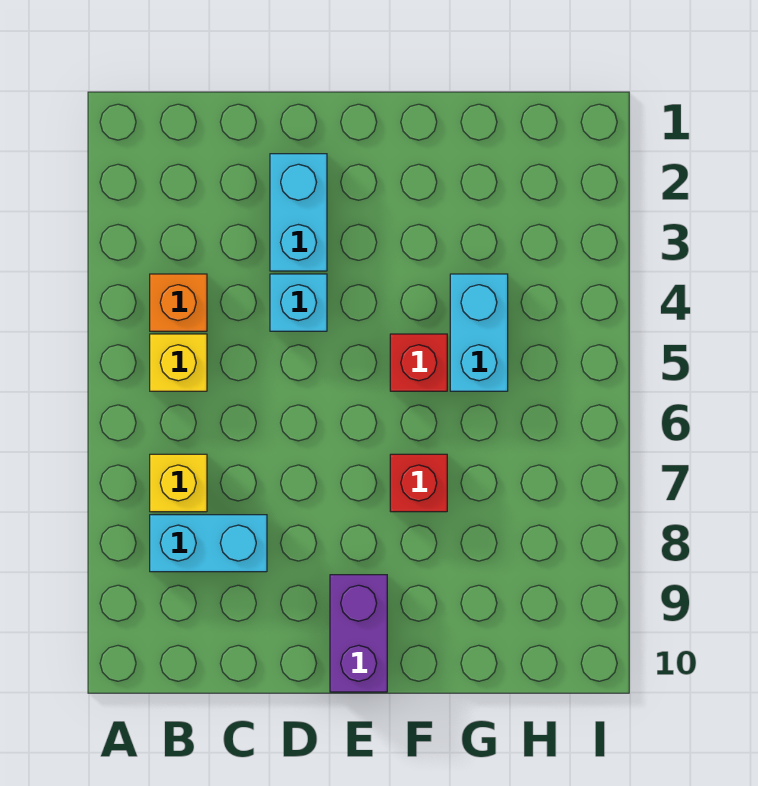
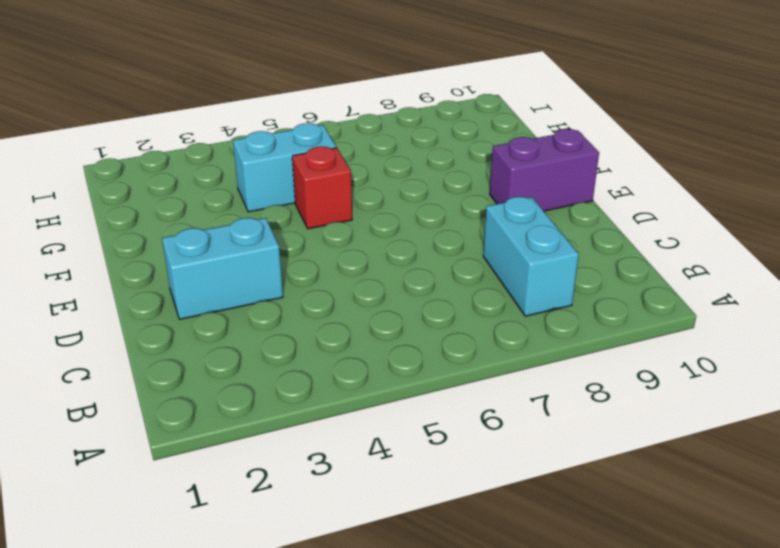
none -> orange 1x1 brick [150,274,207,331]
none -> yellow 1x1 brick [150,334,207,391]

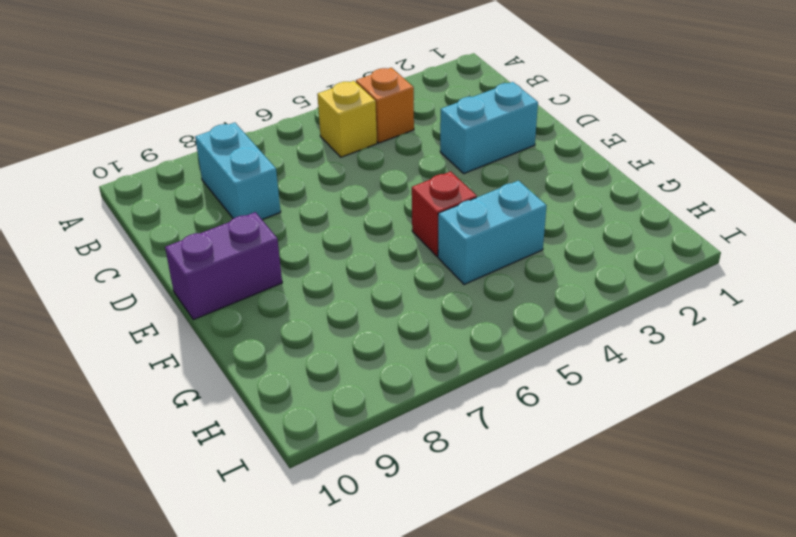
none -> yellow 1x1 brick [150,454,207,512]
none -> cyan 1x1 brick [270,274,327,331]

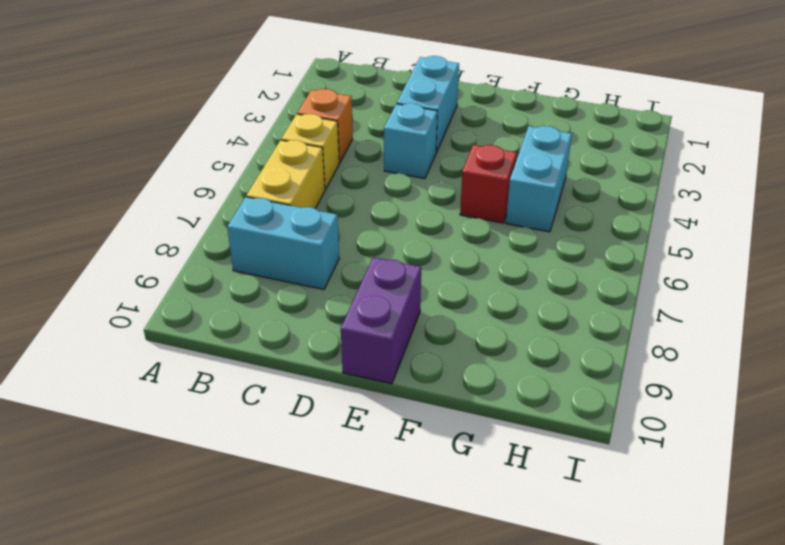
yellow 1x2 brick [246,140,325,208] -> yellow 1x1 brick [150,454,207,512]
none -> red 1x1 brick [390,454,447,512]

